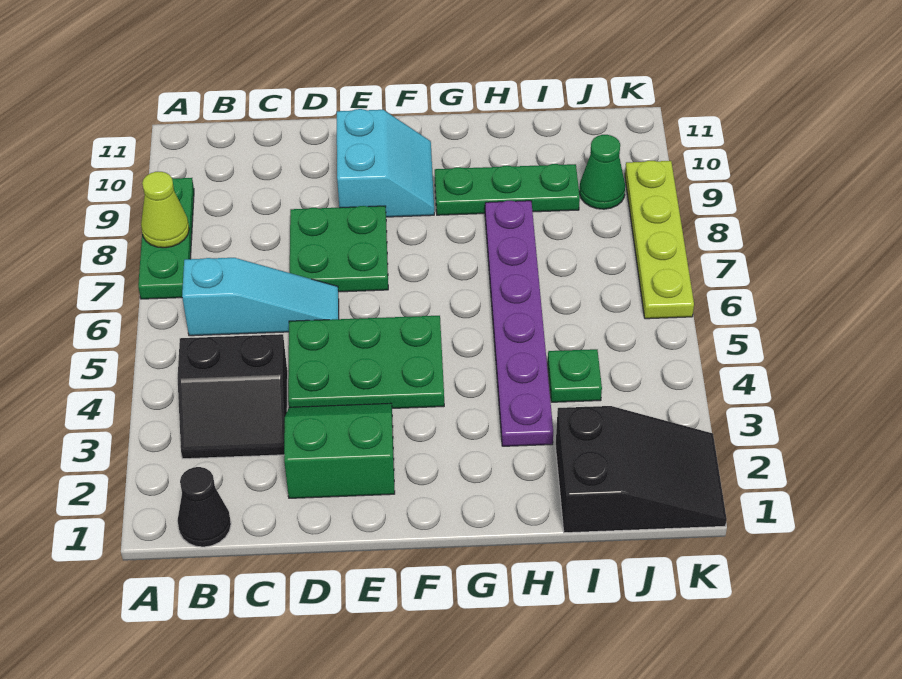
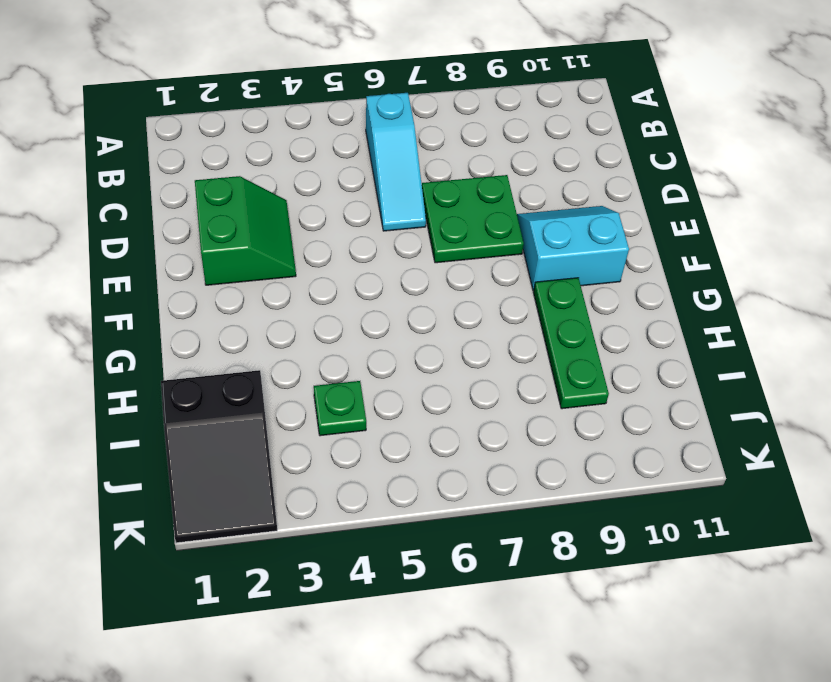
cyan 2x2 slope [517,206,629,291] -> cyan 2x2 slope turned to [337,109,434,217]
none -> green 1x3 plate [138,178,194,299]
none -> black 1x1 cone [178,467,231,547]
none -> black 2x2 slope [178,334,288,459]

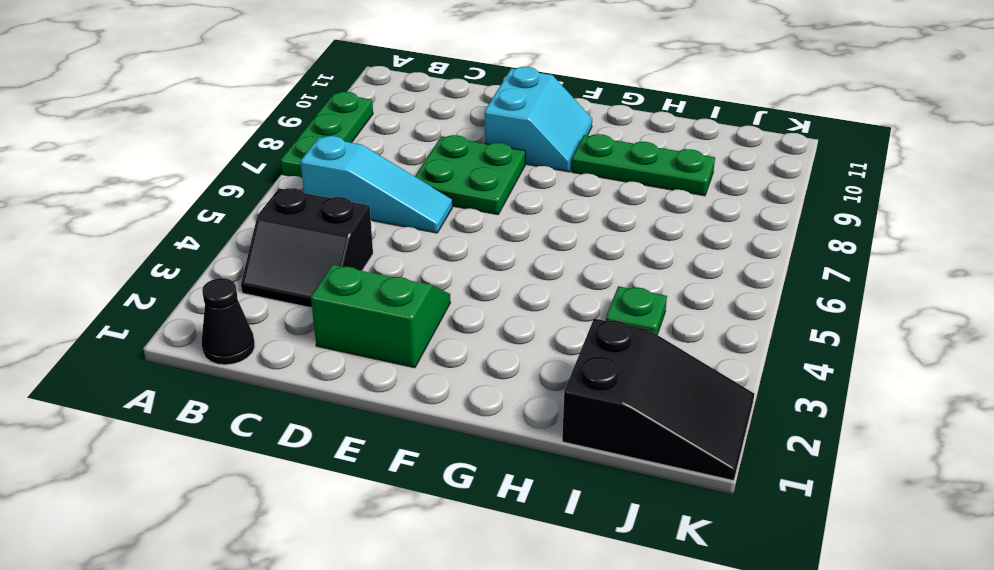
none -> green 2x3 plate [288,316,444,408]
none -> purple 1x6 plate [485,201,553,446]
none -> green 1x1 cone [579,135,625,209]

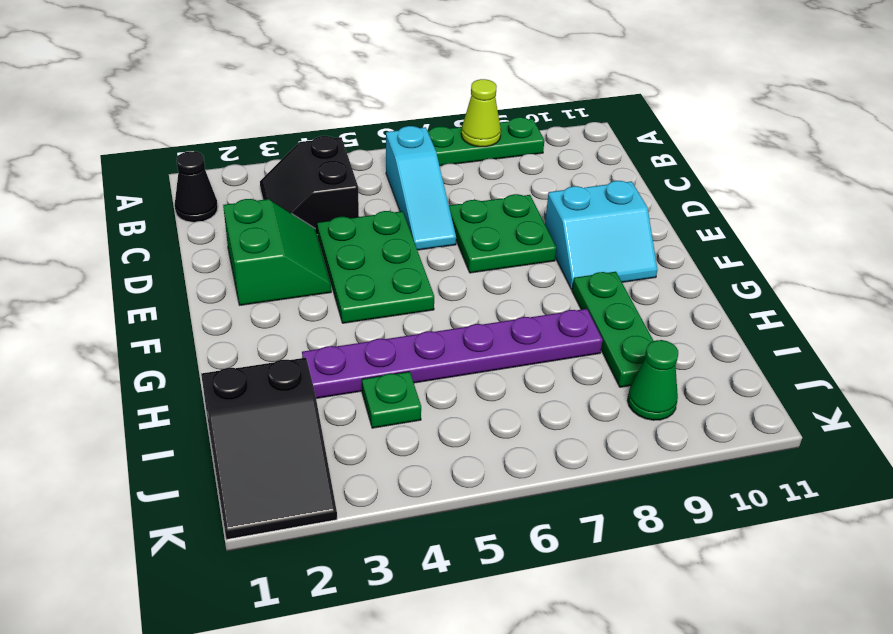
none -> lime 1x4 plate [625,161,694,319]

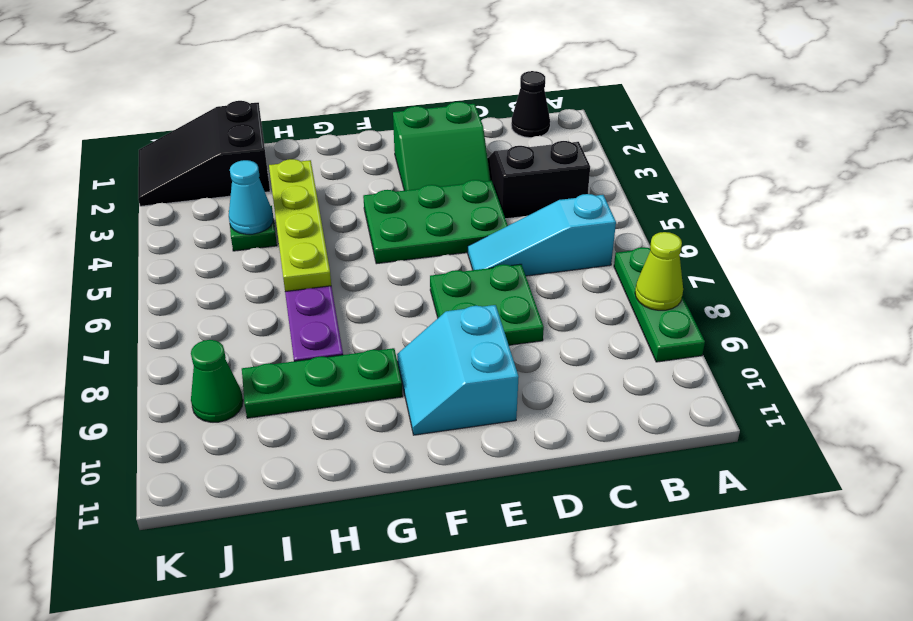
lime 1x4 plate [269,159,331,291] -> lime 1x4 plate moved to [625,161,694,319]
cyan 1x1 cone [229,160,273,234] -> none

